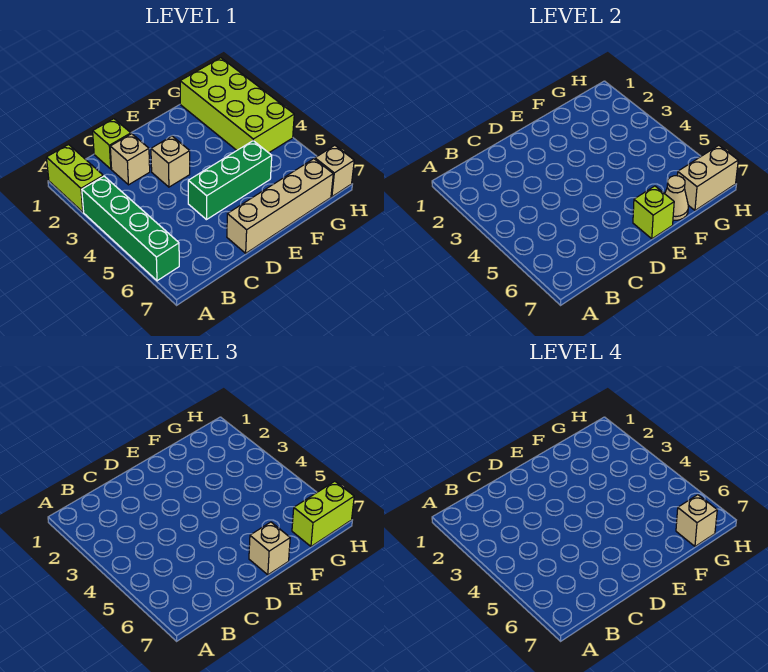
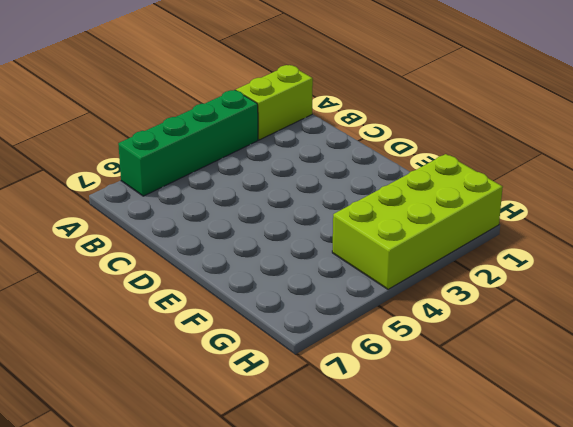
none -> lime 1x1 brick [93,119,131,169]
none -> tan 1x1 brick [110,134,150,185]
none -> tan 1x1 brick [151,136,190,187]

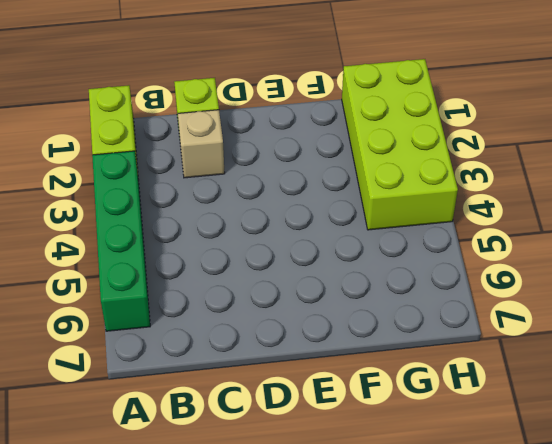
none -> tan 1x1 brick [151,136,190,187]
none -> green 1x3 brick [188,141,272,220]
none -> tan 1x4 brick [227,159,333,253]

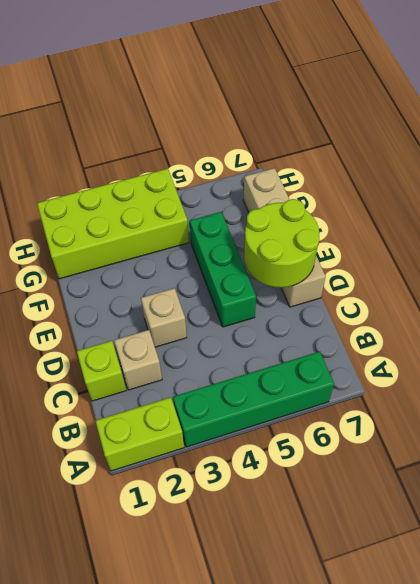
lime 2x2 round brick [244,199,319,288] -> lime 1x1 brick [633,186,674,239]
none -> tan 1x1 brick [315,145,354,197]
none -> tan 1x1 cone [665,176,688,220]
none -> tan 1x2 brick [677,145,738,210]

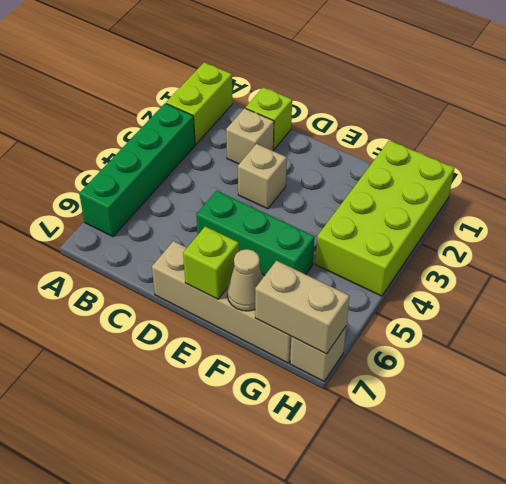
none -> tan 1x1 brick [249,522,290,575]
none -> lime 1x2 brick [292,481,354,546]
none -> tan 1x1 brick [676,495,717,546]

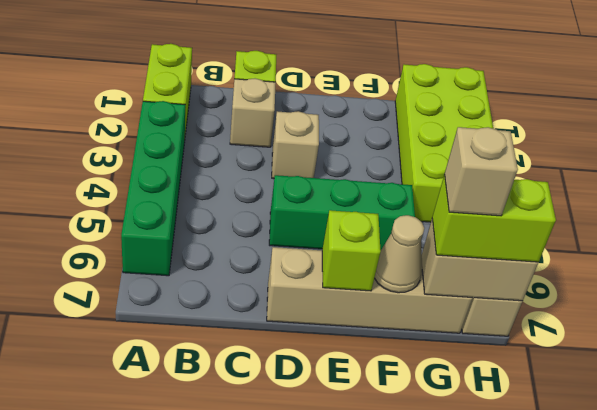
none -> tan 1x1 brick [249,522,290,575]

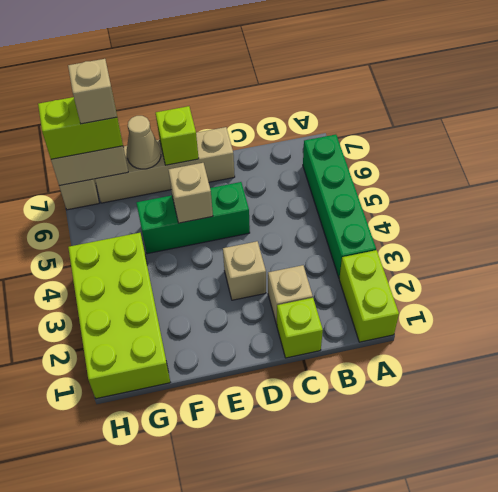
tan 1x1 brick [168,163,213,223] -> tan 1x1 brick moved to [249,522,290,575]

